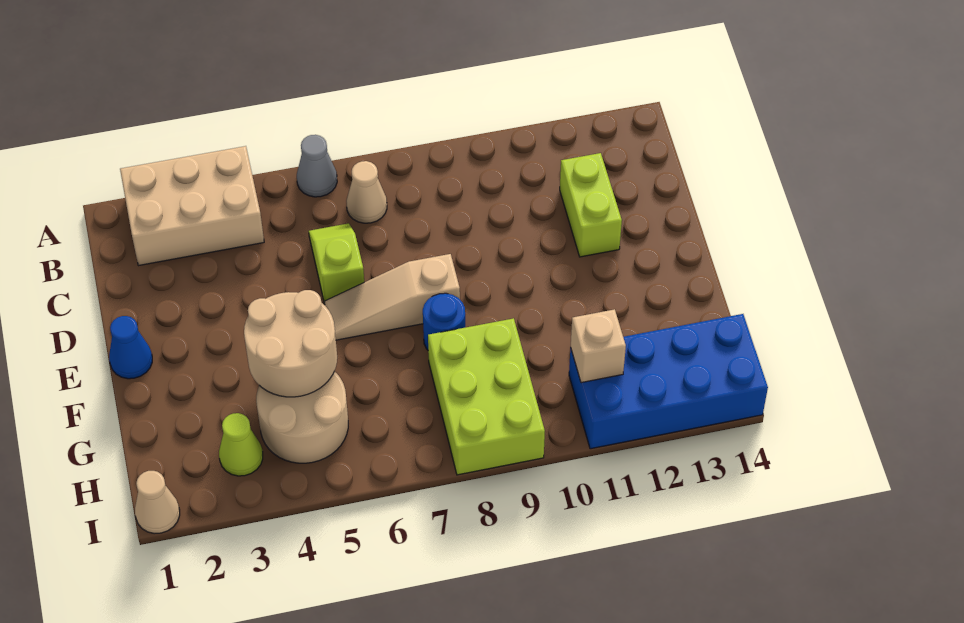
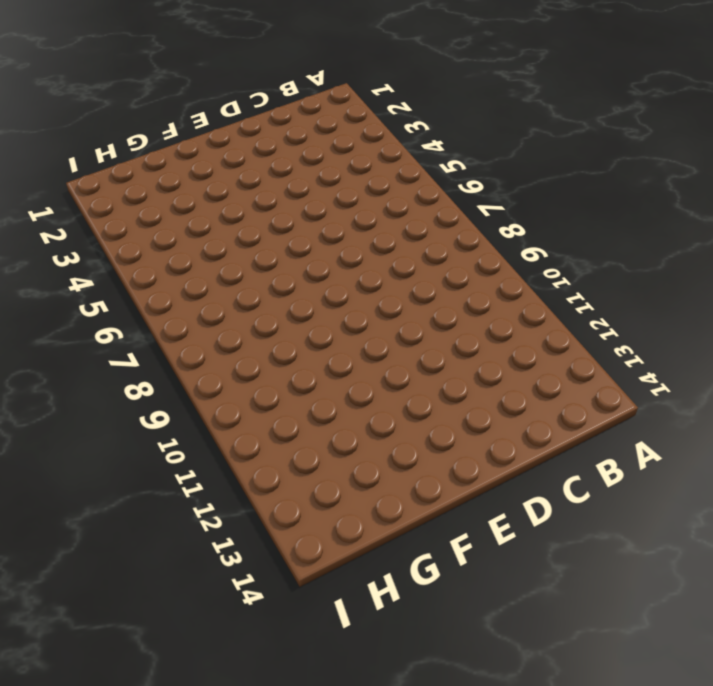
none -> tan 2x3 brick [120,146,264,266]
none -> grey 1x1 cone [297,135,337,197]
none -> tan 1x1 cone [346,161,387,223]

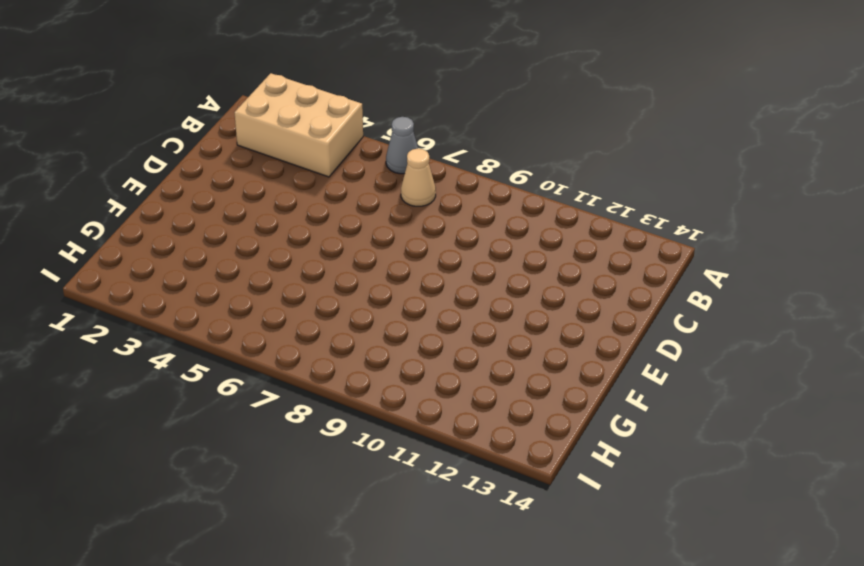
none -> lime 1x2 slope [309,223,364,303]
none -> lime 1x2 brick [560,153,622,257]
none -> blue 1x1 cone [109,316,152,379]

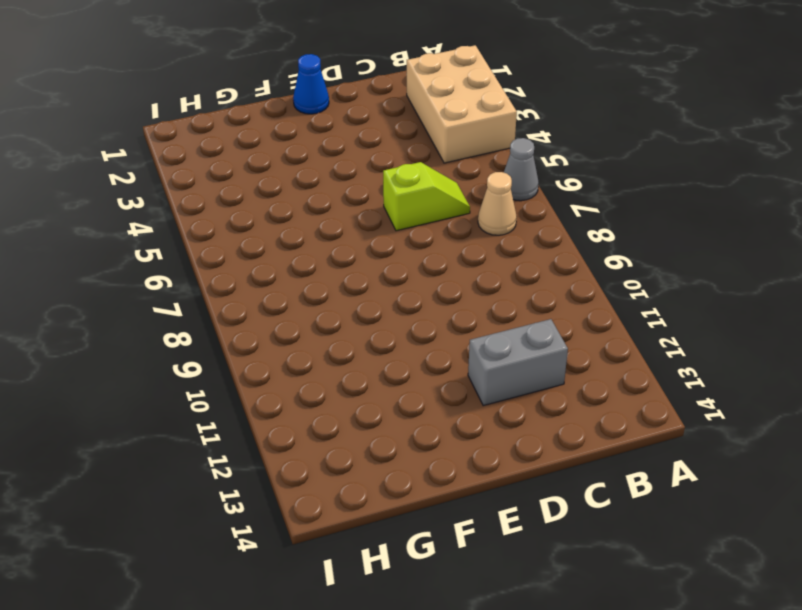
grey 1x2 brick [468,319,568,406] -> lime 1x2 brick [560,153,622,257]
none -> tan 1x3 slope [324,254,460,340]
none -> blue 1x1 round brick [423,293,465,350]
none -> tan 2x2 round brick [256,371,348,463]

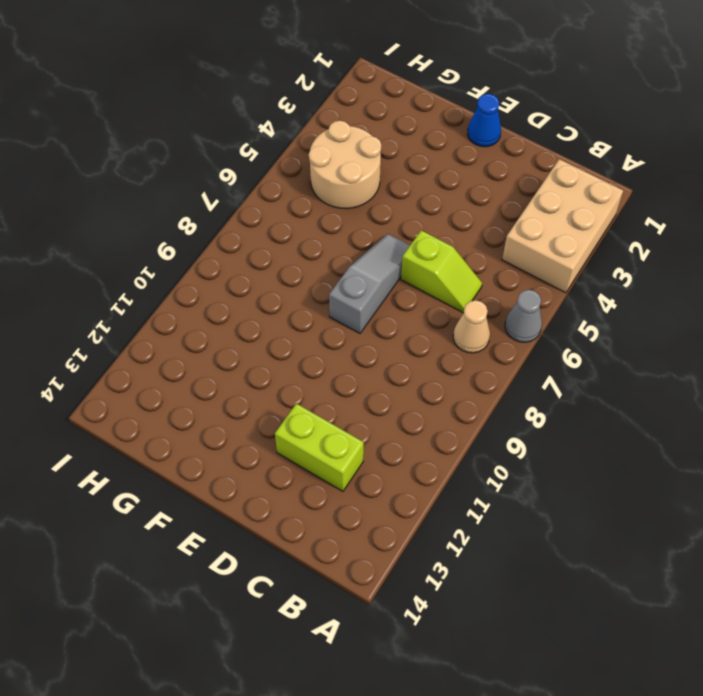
grey 1x3 slope [329,234,410,333] -> tan 1x3 slope [324,254,460,340]
none -> blue 1x1 round brick [423,293,465,350]
none -> lime 2x3 brick [428,318,545,475]
none -> lime 1x1 cone [219,413,263,476]

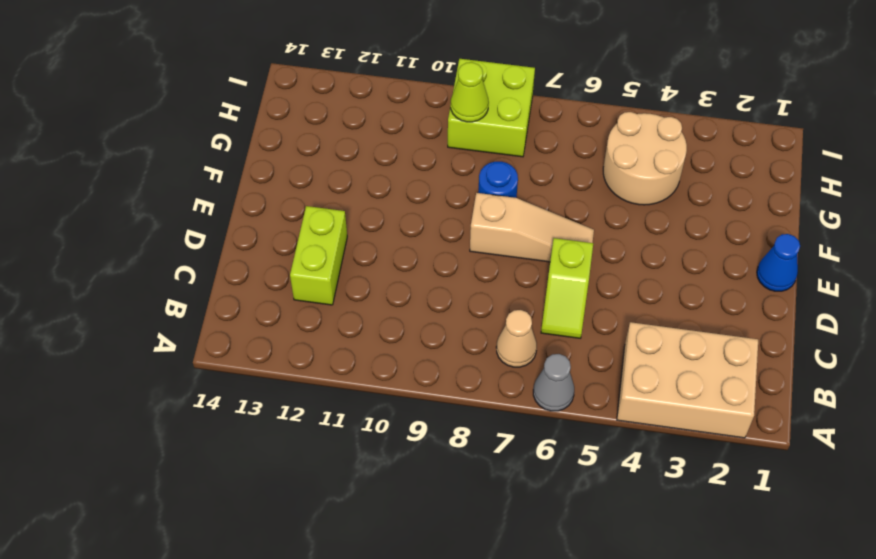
lime 2x2 brick [448,59,535,157] -> lime 2x3 brick [428,318,545,475]
lime 1x1 cone [451,62,489,122] -> lime 1x1 cone moved to [219,413,263,476]
none -> blue 2x4 brick [569,314,768,449]
none -> tan 1x1 cone [135,471,180,534]
none -> tan 2x2 round brick [244,290,337,397]

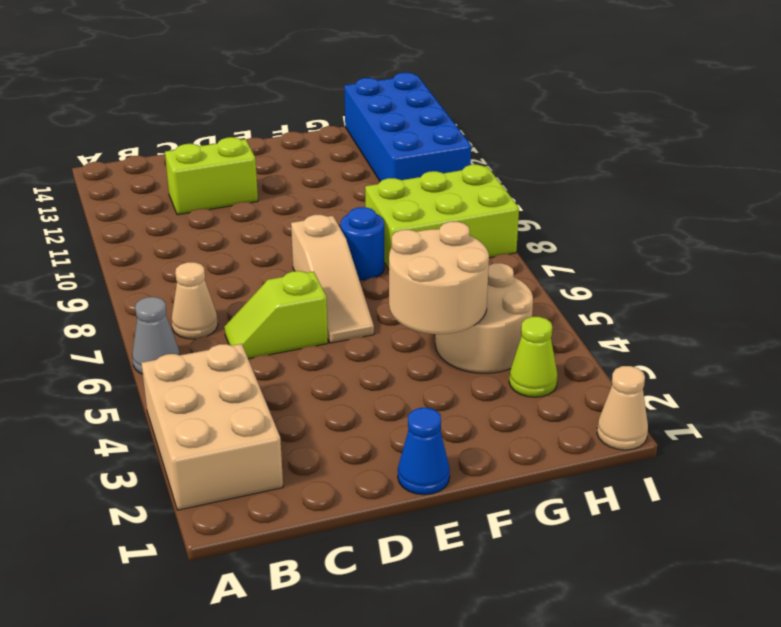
none -> tan 1x1 brick [571,309,626,383]

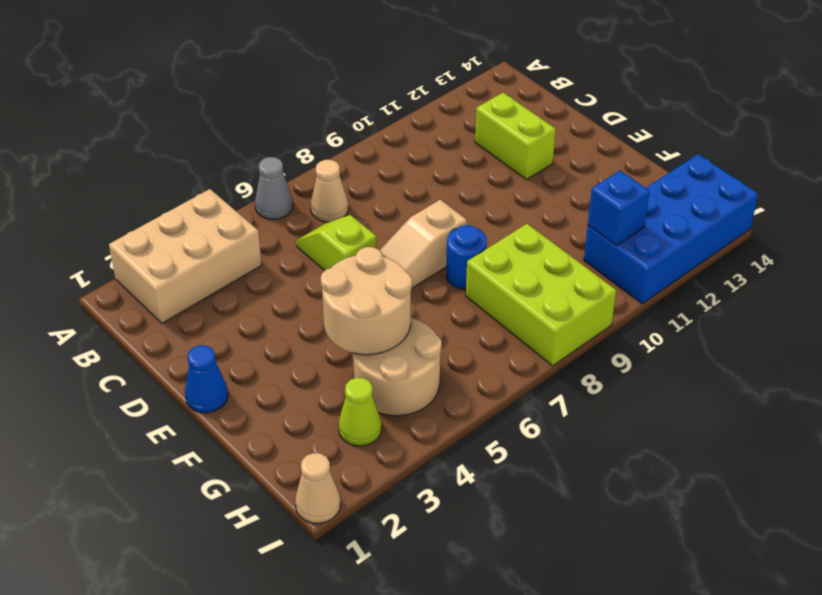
blue 1x1 brick [588,171,649,246] -> tan 1x1 brick [571,309,626,383]

